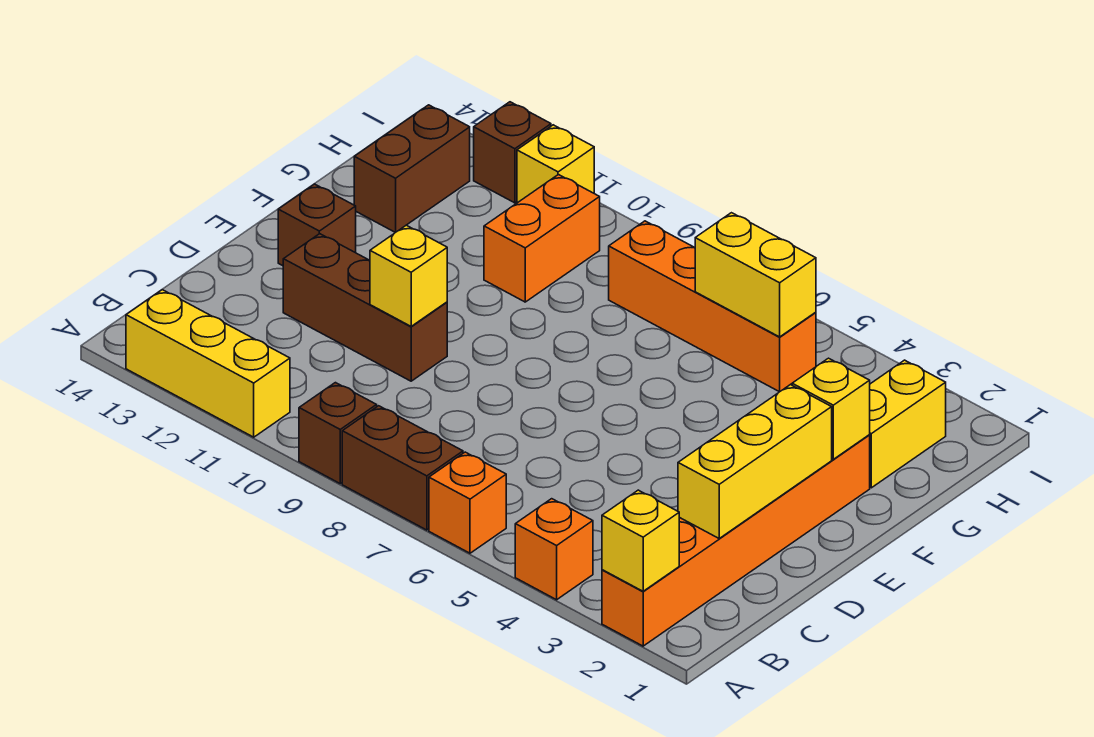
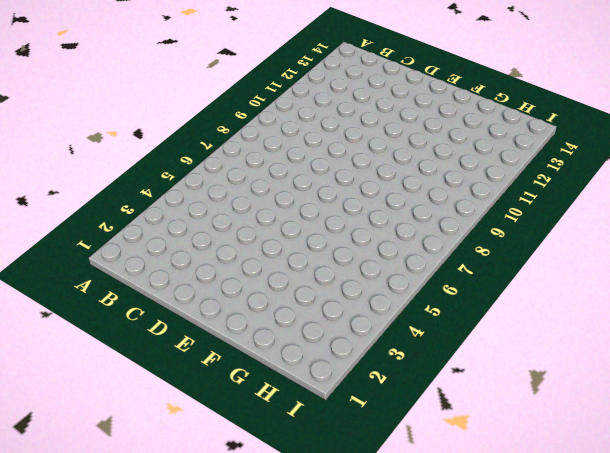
none -> orange 1x6 brick [602,435,870,646]
none -> orange 1x1 brick [515,499,593,600]
none -> orange 1x1 brick [429,452,506,553]

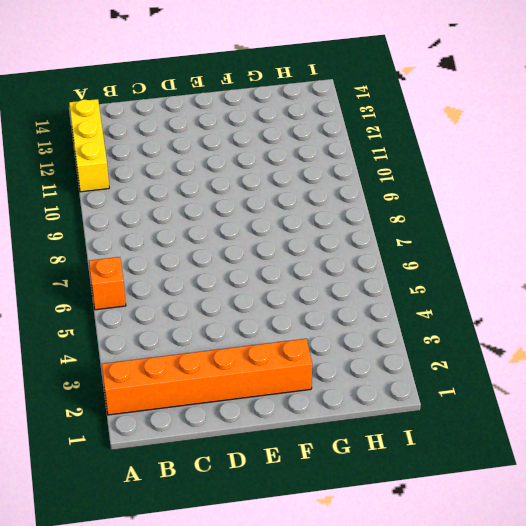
none -> orange 1x1 brick [515,499,593,600]
none -> brown 1x2 brick [342,406,463,530]
none -> brown 1x1 brick [299,383,377,484]

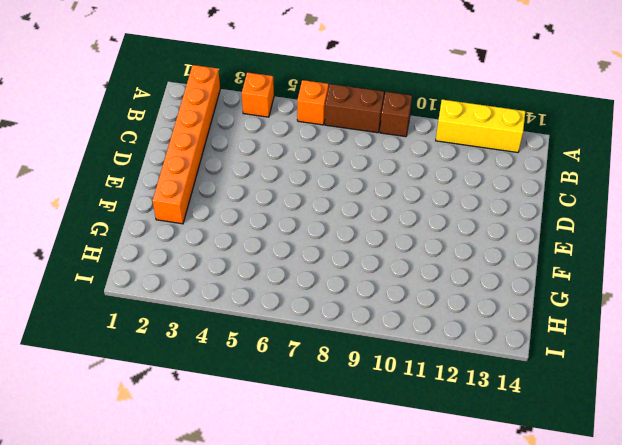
none -> brown 1x3 brick [283,234,447,381]
none -> brown 1x1 brick [278,184,356,266]
none -> yellow 1x2 brick [870,360,946,488]

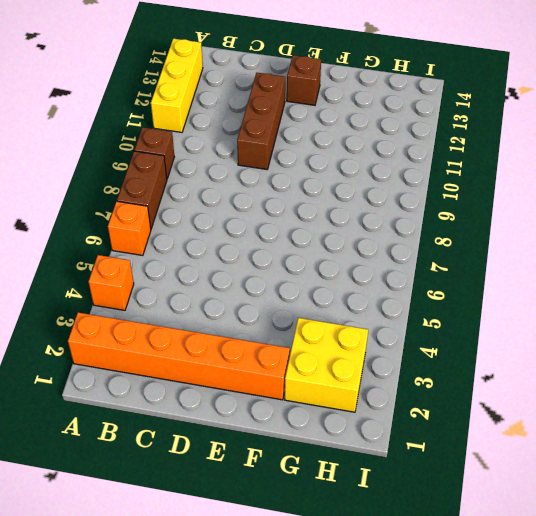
yellow 2x2 brick [285,318,368,412] -> yellow 1x2 brick [870,360,946,488]
none -> orange 1x2 brick [484,175,600,302]
none -> brown 1x2 brick [354,105,470,232]
none -> orange 1x4 brick [609,221,816,392]

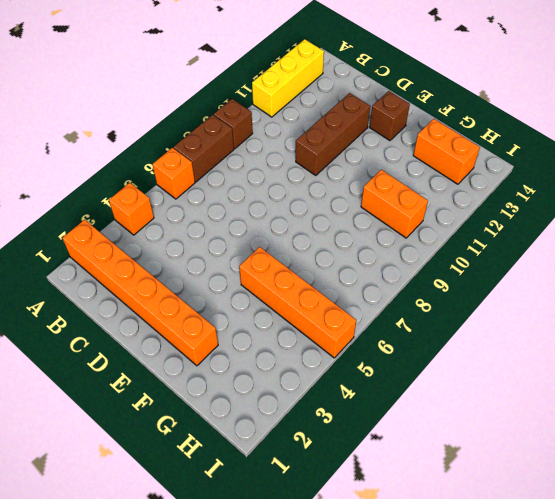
orange 1x4 brick [239,247,356,358] -> orange 1x4 brick turned to [609,221,816,392]
orange 1x2 brick [413,119,480,184] -> brown 1x2 brick [354,105,470,232]
none -> yellow 1x2 brick [870,360,946,488]
none -> yellow 1x1 brick [517,125,594,203]
none -> brown 1x1 brick [474,102,551,203]

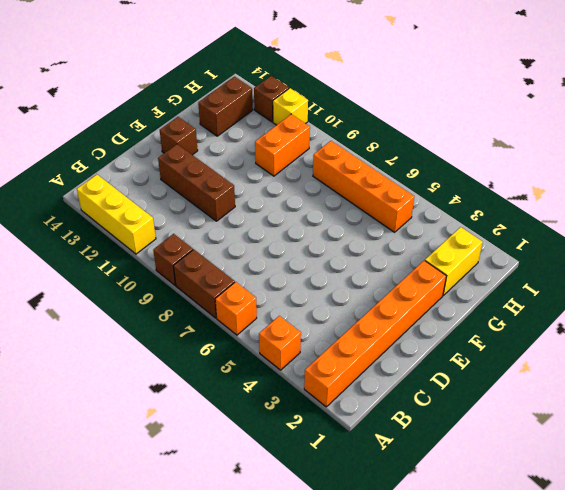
none -> yellow 1x1 brick [602,490,679,591]
none -> yellow 1x3 brick [678,385,832,538]
none -> yellow 1x1 brick [370,225,447,326]

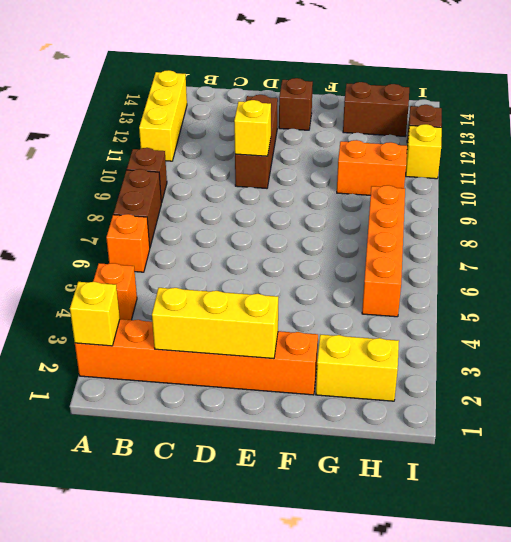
none -> yellow 1x1 brick [792,358,870,459]
none -> yellow 1x2 brick [695,213,816,337]

